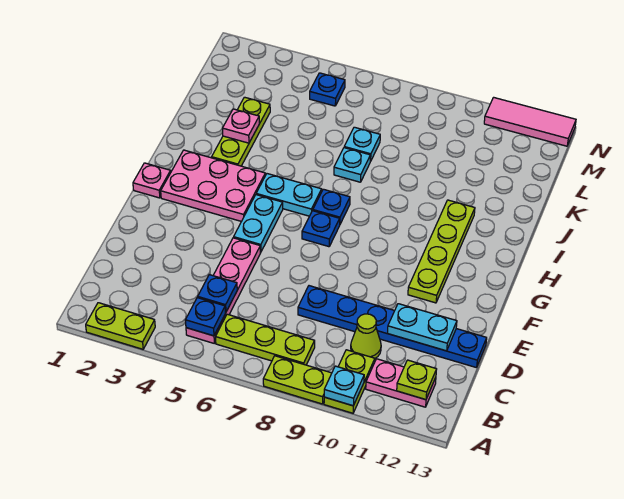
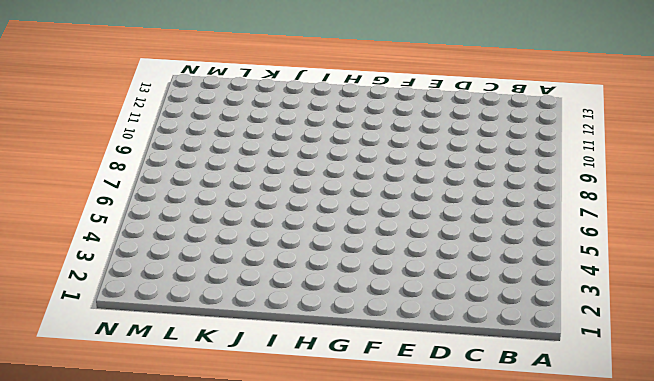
none -> lime 1x2 plate [86,303,155,349]
none -> lime 1x2 plate [263,356,332,404]
none -> lime 1x2 plate [324,350,375,413]

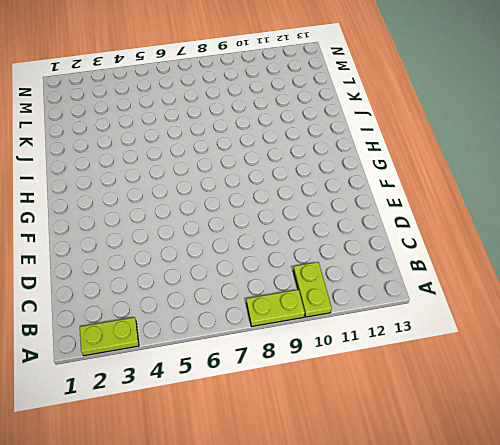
none -> pink 1x4 plate [186,238,260,343]
none -> lime 1x3 plate [216,314,315,365]
none -> pink 1x2 plate [366,359,436,407]

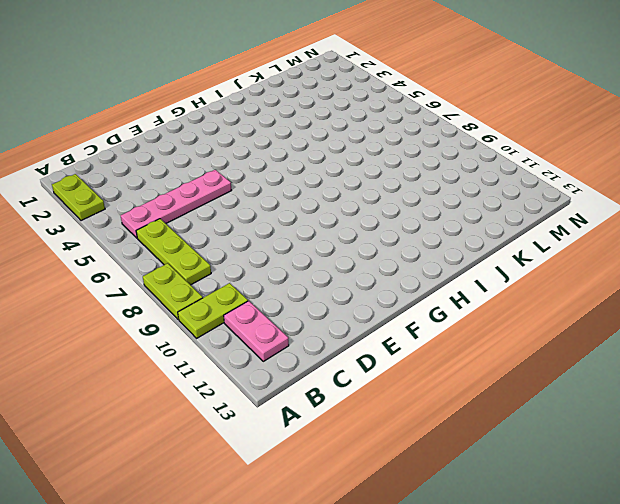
none -> lime 1x1 cone [351,314,381,358]
none -> blue 1x6 plate [298,286,487,368]
none -> cyan 1x2 plate [234,195,283,252]

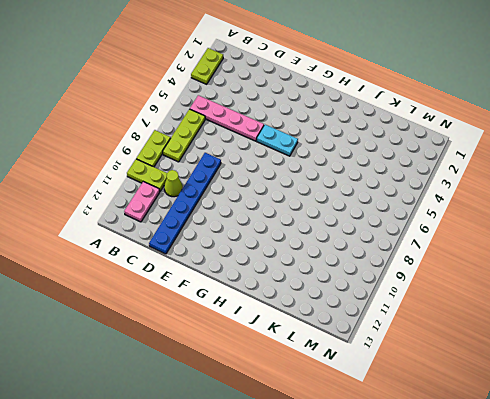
none -> lime 1x4 plate [408,200,475,303]
none -> pink 1x1 plate [133,163,171,198]
none -> pink 2x3 plate [161,150,265,221]

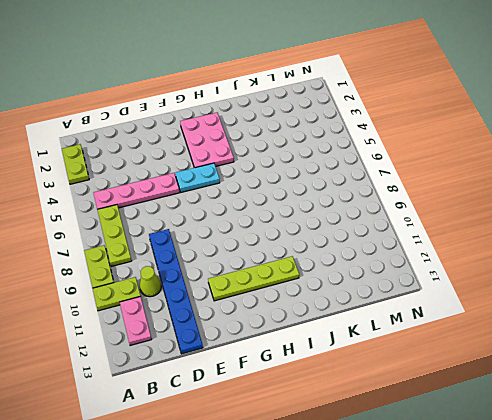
none -> pink 1x1 plate [133,163,171,198]
none -> blue 1x1 plate [302,211,340,247]
none -> cyan 1x2 plate [256,174,322,216]

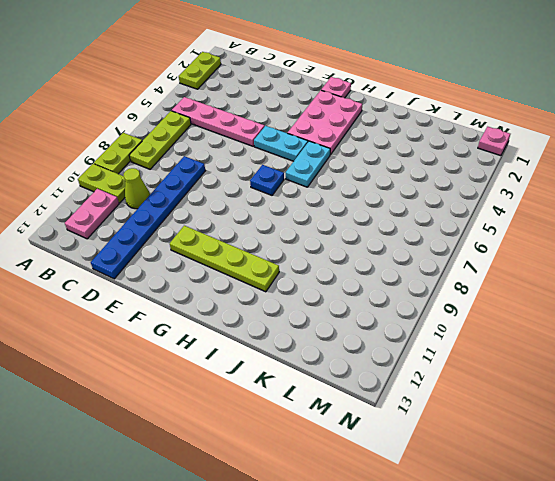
pink 1x1 plate [478,127,510,156] -> pink 1x1 plate moved to [222,109,259,143]
none -> blue 1x1 plate [313,189,350,224]
none -> lime 1x3 plate [212,97,270,166]
none -> cyan 1x1 plate [334,148,370,182]

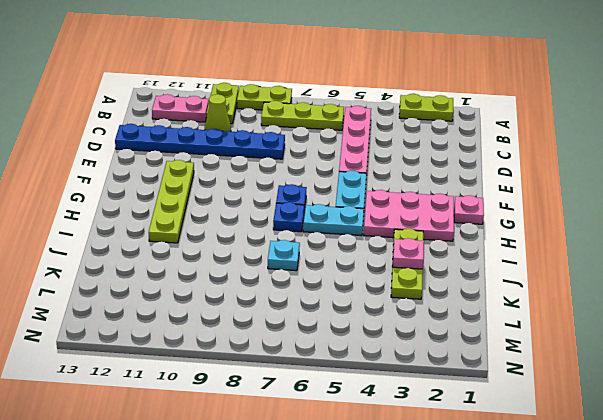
none -> cyan 1x1 plate [344,127,380,161]
none -> blue 1x1 plate [310,73,345,106]
none -> pink 1x3 tile [484,97,576,146]

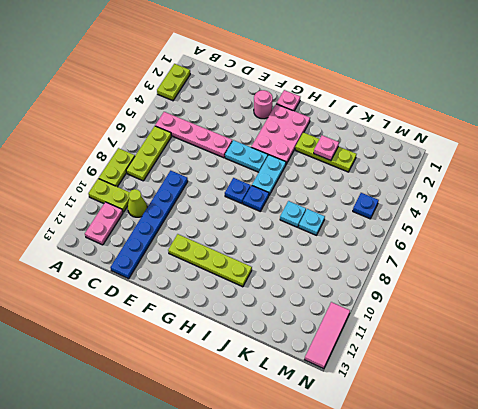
pink 1x1 round brick [254,90,273,119] -> none
none -> cyan 1x1 plate [324,366,364,406]
none -> blue 1x1 plate [185,298,225,336]
none -> lime 1x1 plate [397,360,437,400]

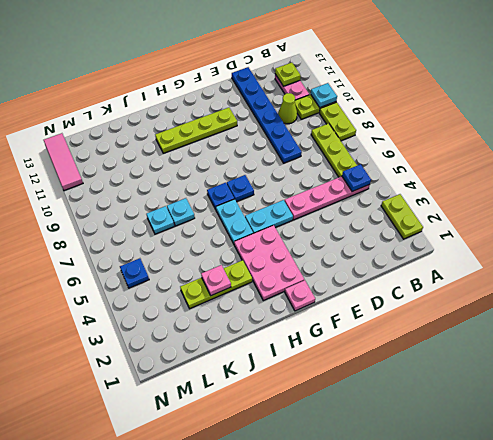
none -> blue 1x1 plate [198,275,237,312]
none -> cyan 1x2 plate [388,304,457,351]

